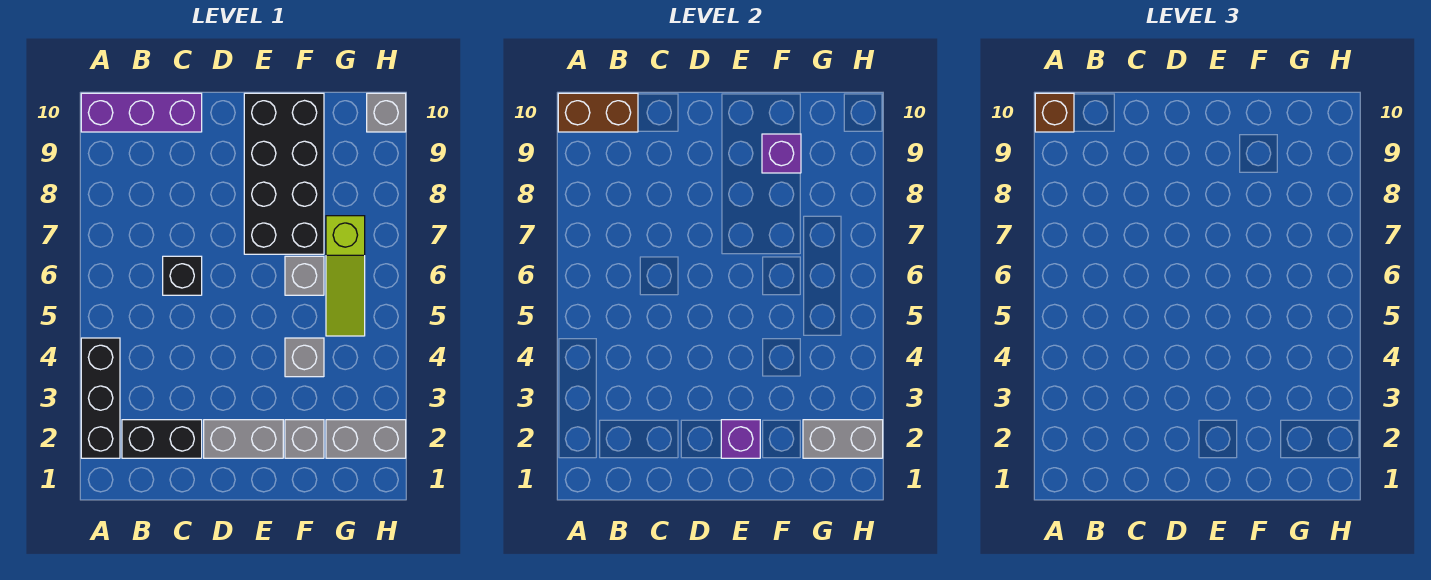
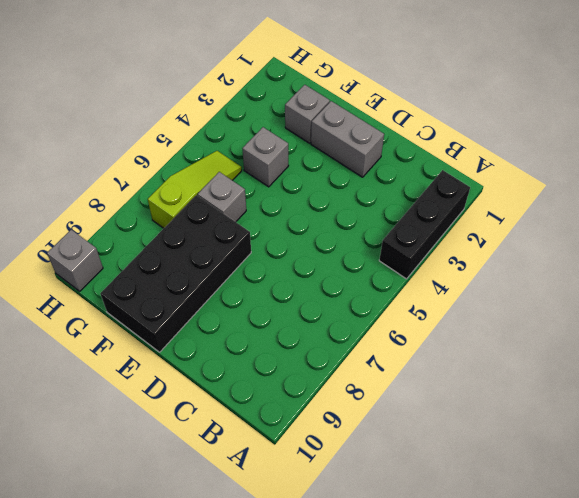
none -> purple 1x3 brick [81,93,202,132]
none -> black 1x2 brick [122,420,202,458]
none -> black 1x1 brick [163,256,202,295]

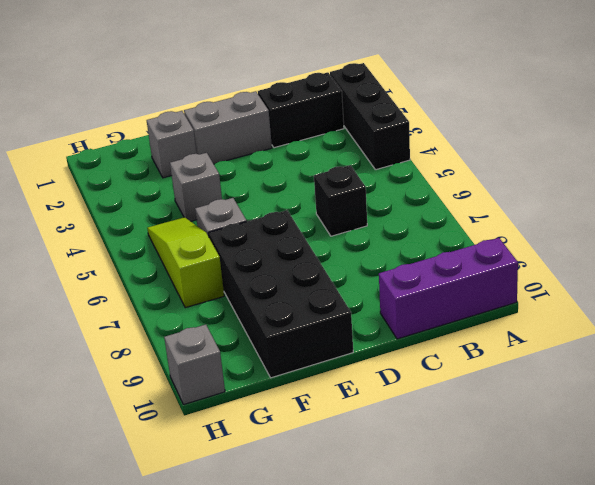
none -> grey 1x2 brick [326,420,406,458]
none -> brown 1x2 brick [558,93,638,132]
none -> purple 1x1 brick [721,420,760,458]

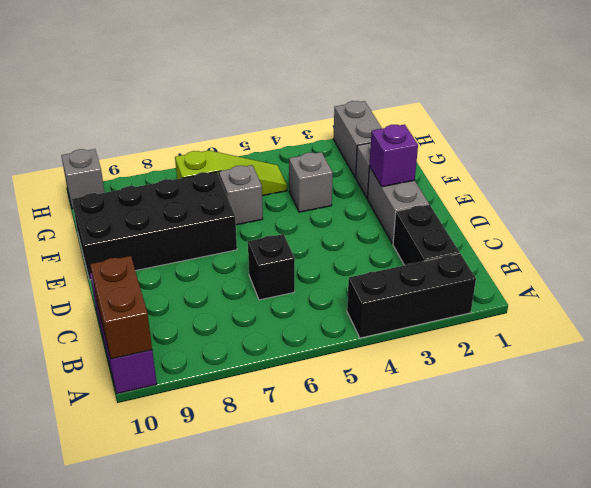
none -> purple 1x1 brick [762,134,801,173]
none -> grey 1x2 brick [803,420,883,458]
none -> brown 1x1 brick [1035,93,1074,132]

